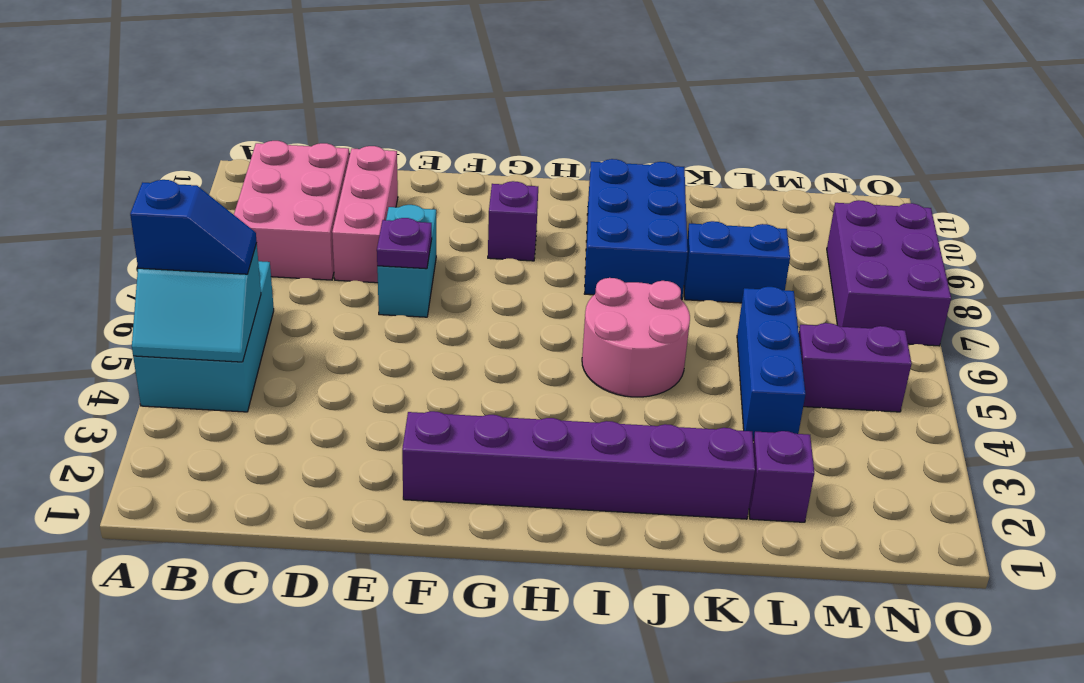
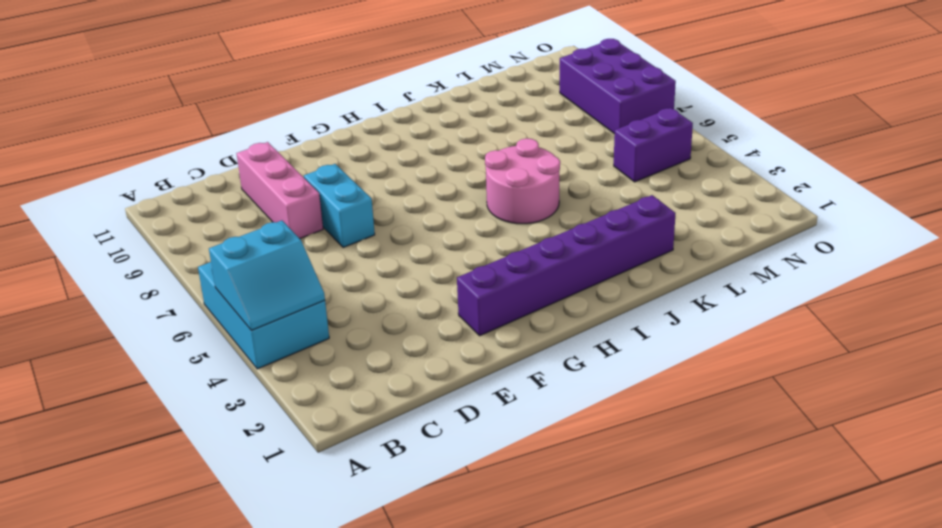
none -> pink 2x3 brick [234,141,349,280]
none -> purple 1x1 brick [488,181,538,261]
none -> blue 2x3 brick [584,159,688,300]

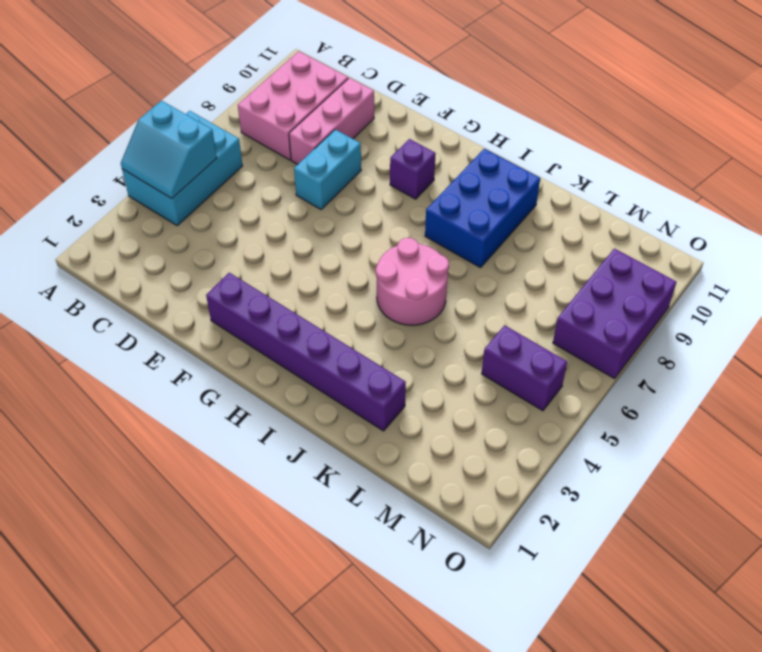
none -> blue 1x2 brick [684,221,790,303]
none -> purple 1x1 brick [749,431,814,522]
none -> blue 1x3 brick [737,287,806,441]

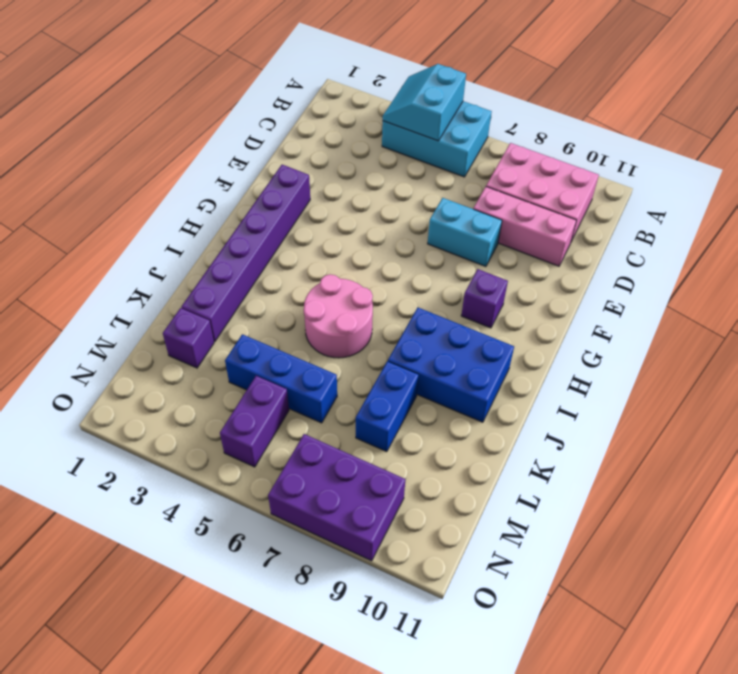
none -> purple 1x1 plate [377,218,432,269]
none -> blue 1x2 slope [130,180,257,274]

